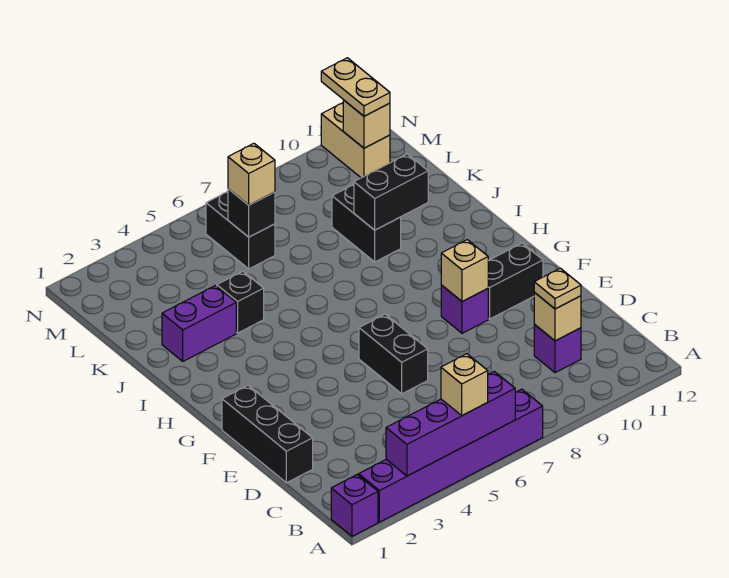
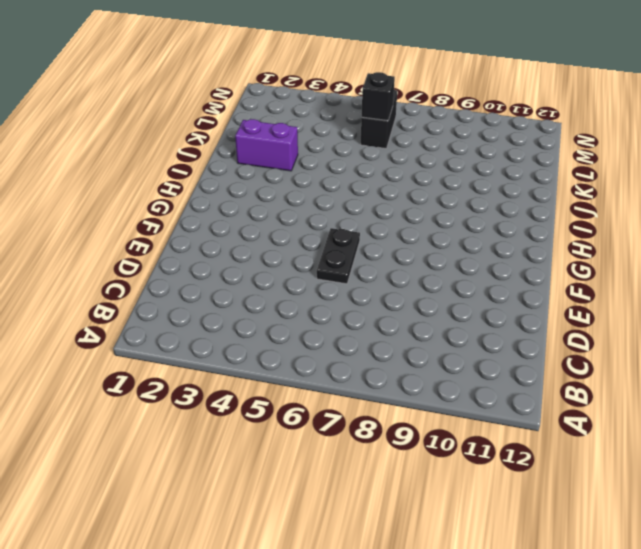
black 1x2 plate [317,228,360,284] -> black 1x2 brick [359,314,428,394]
none -> purple 1x1 brick [331,475,378,536]
none -> purple 1x6 brick [359,389,543,522]
none -> purple 1x1 brick [534,324,581,373]

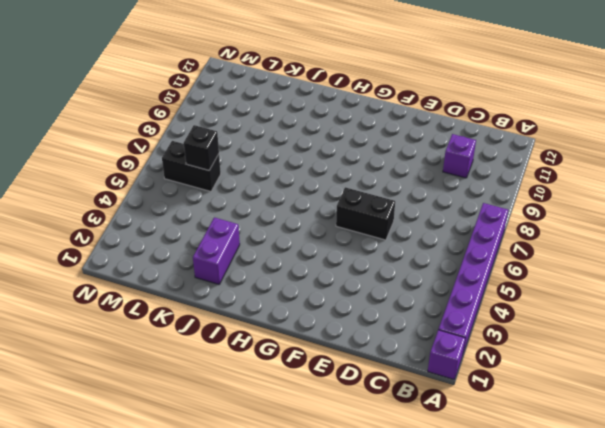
none -> black 1x3 brick [222,385,313,483]
none -> purple 1x1 brick [441,285,488,333]
none -> black 1x2 brick [488,243,543,319]

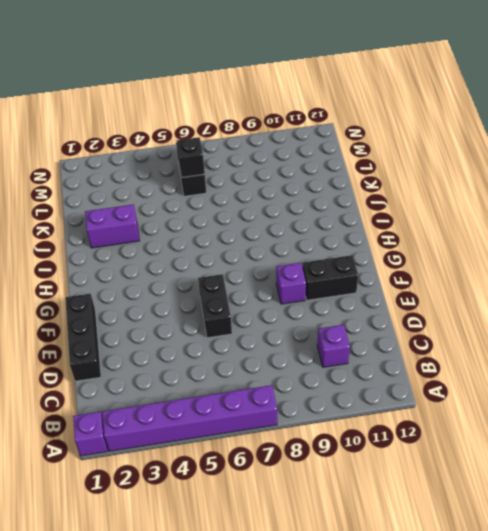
none -> black 1x1 brick [217,271,264,333]
none -> black 1x2 brick [332,185,401,262]
none -> tan 1x2 brick [321,103,390,178]

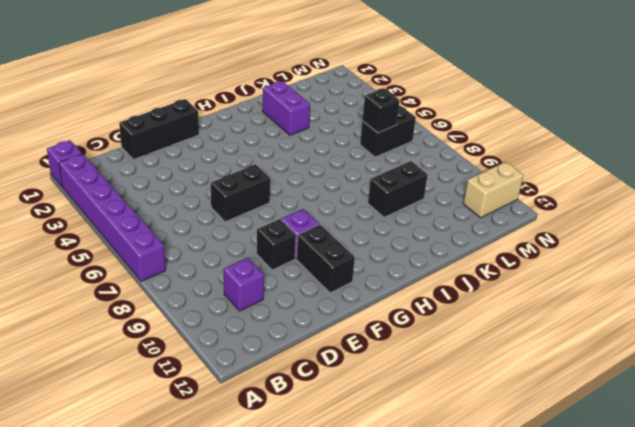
black 1x1 brick [257,219,296,270] -> black 1x1 brick moved to [217,271,264,333]
none -> purple 1x4 brick [386,371,515,476]
none -> tan 1x1 brick [534,293,581,341]
none -> tan 1x1 brick [441,240,489,302]

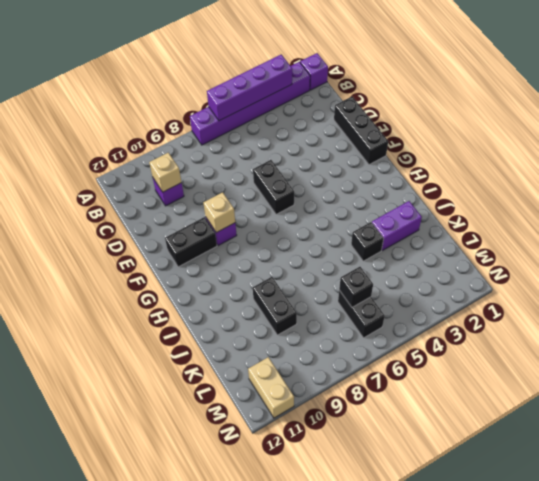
none -> black 1x2 brick [354,154,428,230]
none -> tan 1x1 brick [343,100,390,148]
none -> tan 1x1 brick [441,354,488,416]

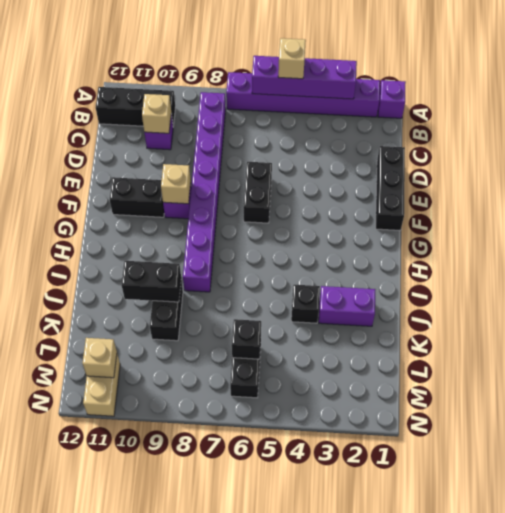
purple 1x8 brick [183,92,226,292] -> none
black 1x3 brick [96,87,175,126] -> none
none -> tan 1x1 plate [534,268,581,309]
none -> tan 1x1 brick [228,143,275,205]
none -> tan 1x2 plate [321,58,390,116]

